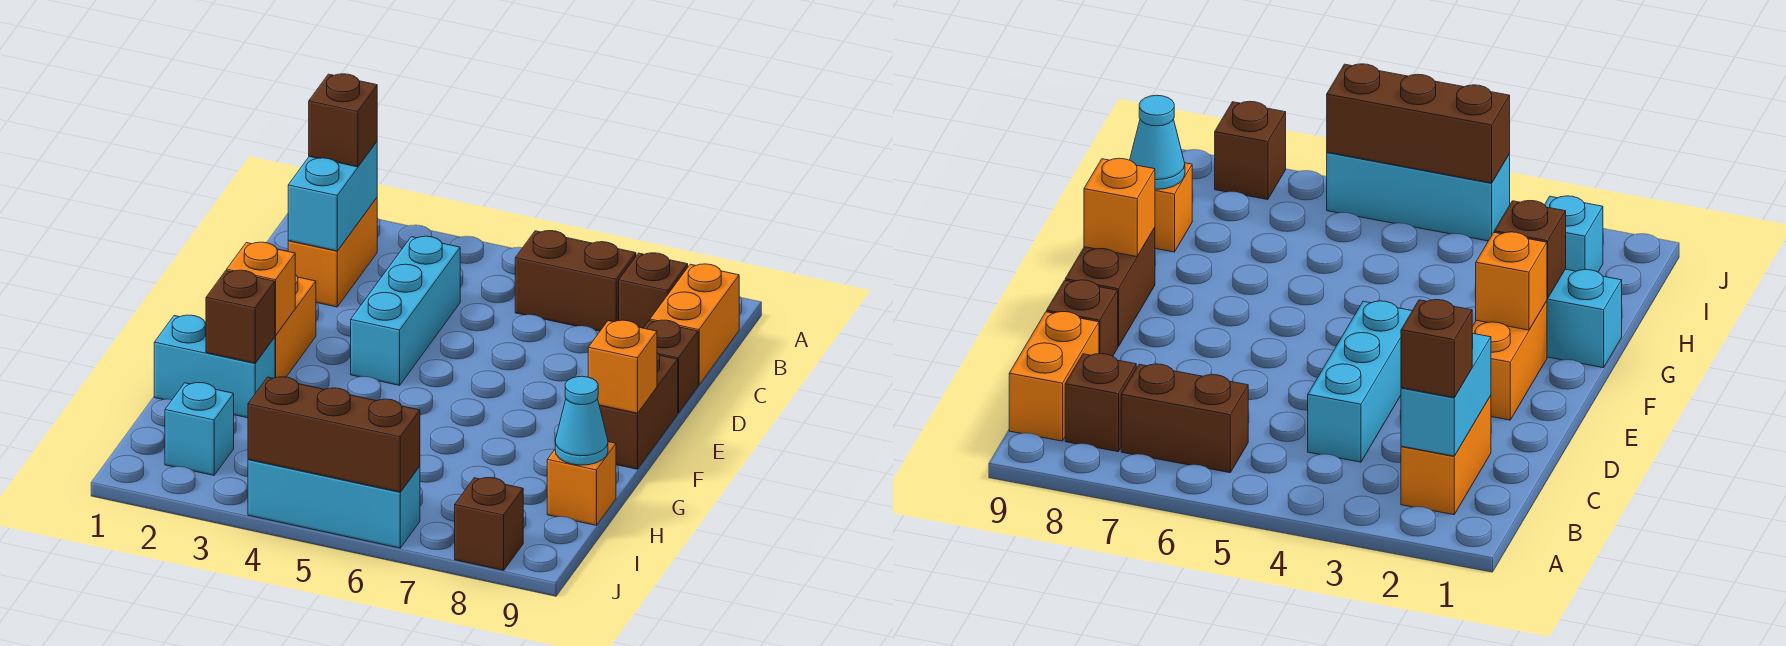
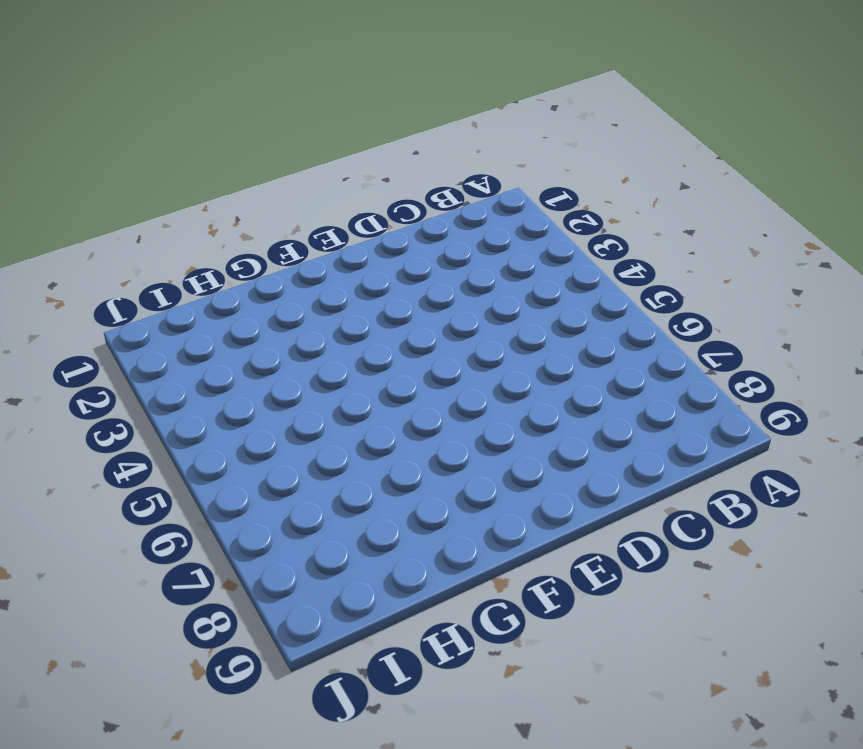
none -> orange 1x2 brick [288,198,377,307]
none -> brown 1x2 brick [515,231,636,331]
none -> brown 1x1 brick [619,253,688,328]

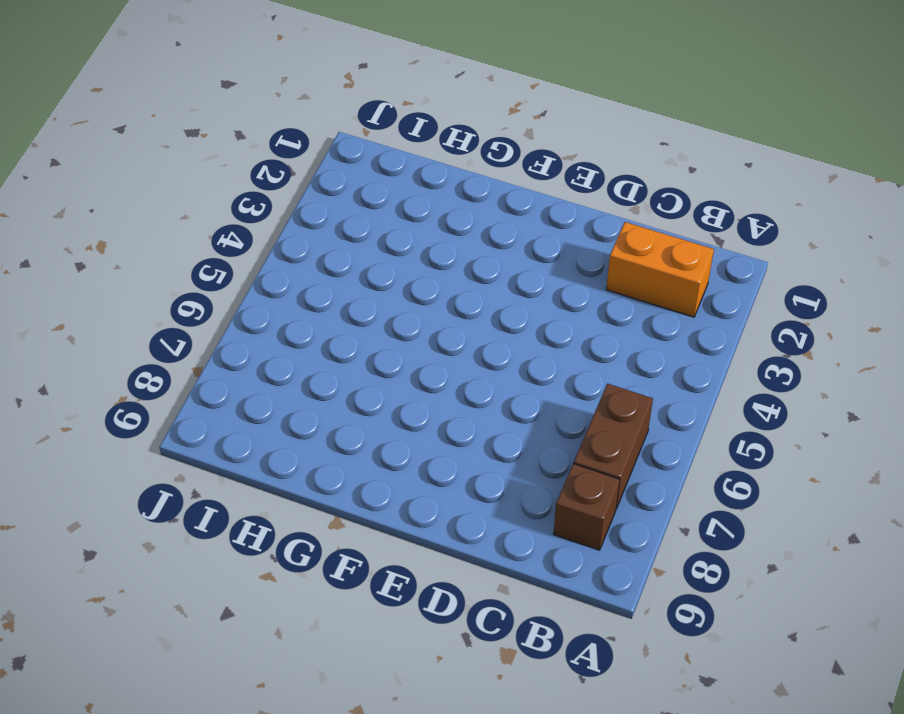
none -> orange 1x2 brick [650,264,739,385]
none -> cyan 1x3 brick [351,236,460,385]
none -> brown 1x1 brick [644,320,698,413]

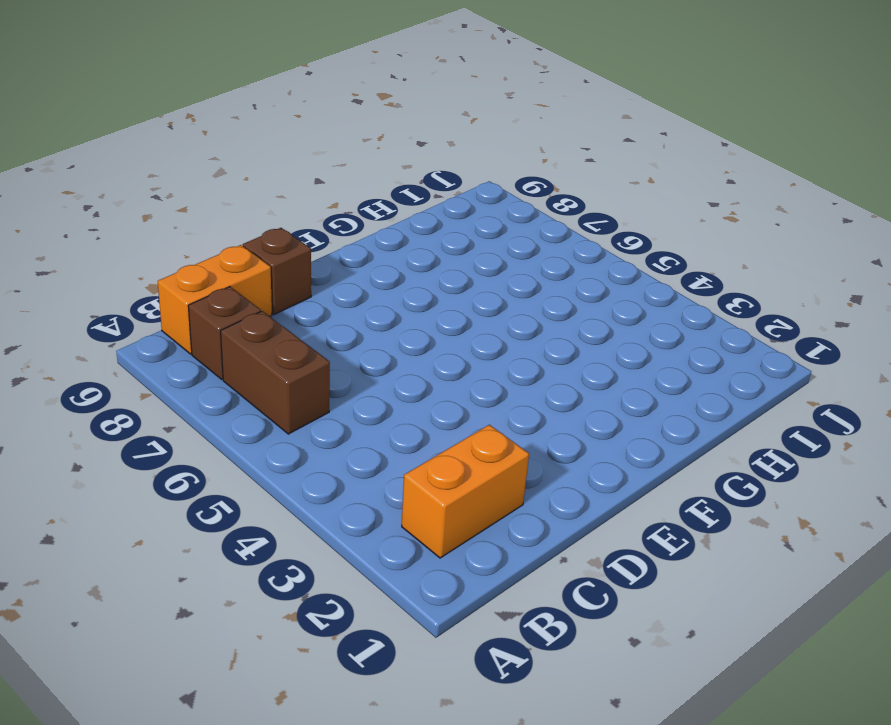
none -> cyan 1x3 brick [351,236,460,385]
none -> orange 1x2 brick [275,274,316,378]
none -> brown 1x2 brick [599,353,678,469]

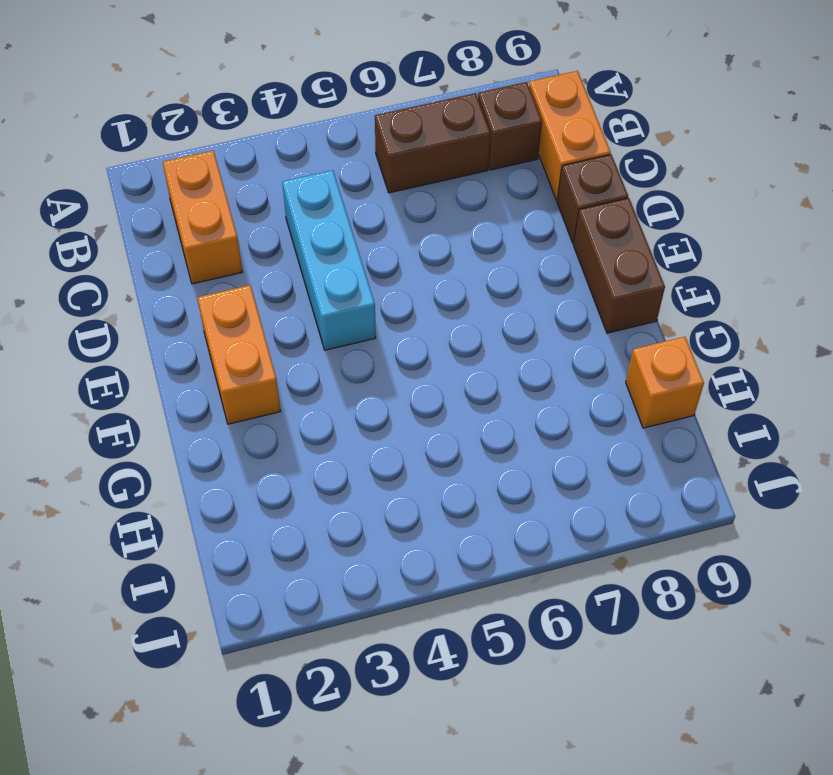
none -> cyan 1x2 brick [154,315,275,418]
none -> cyan 1x1 brick [165,383,234,475]
none -> cyan 1x3 brick [248,459,420,548]

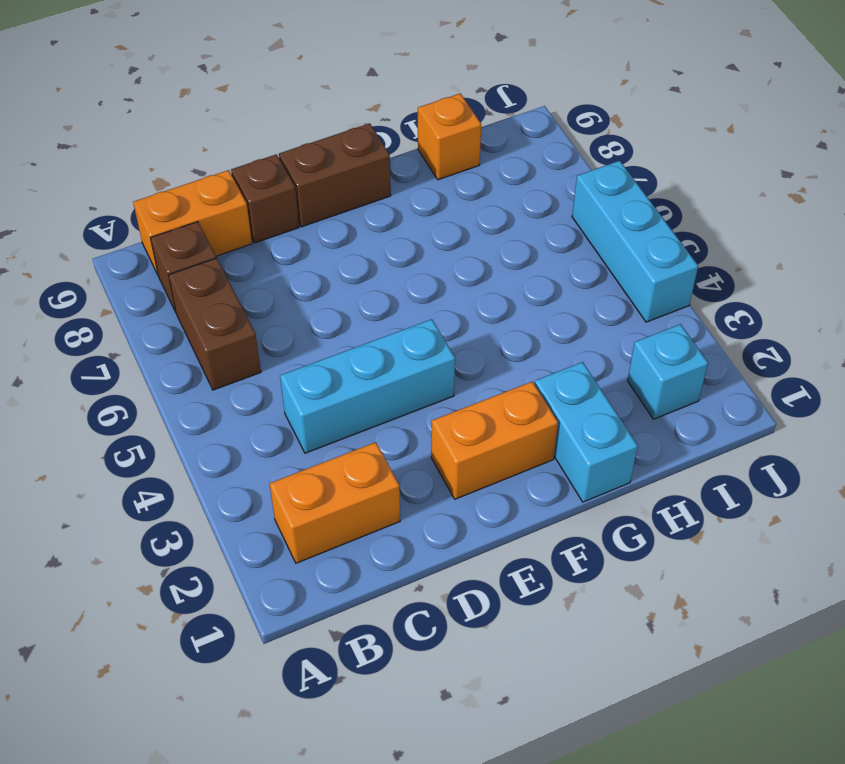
none -> brown 1x1 brick [455,477,523,570]
none -> cyan 1x2 brick [288,142,377,251]
none -> orange 1x1 brick [227,242,295,335]

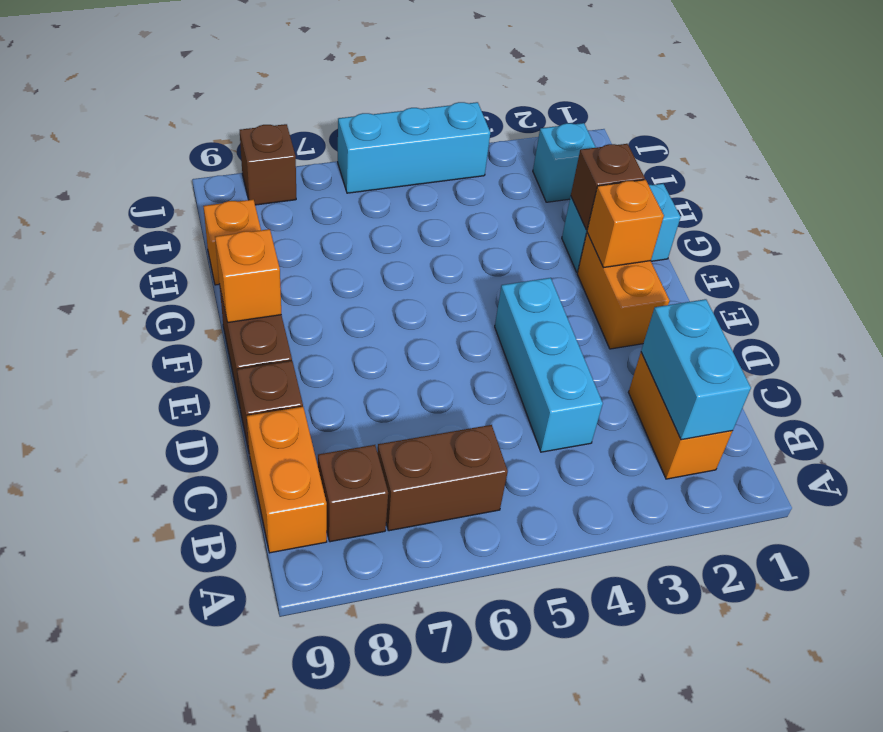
none -> cyan 1x1 cone [555,376,608,465]
none -> brown 1x3 brick [248,377,420,492]
none -> brown 1x1 brick [309,74,377,167]

